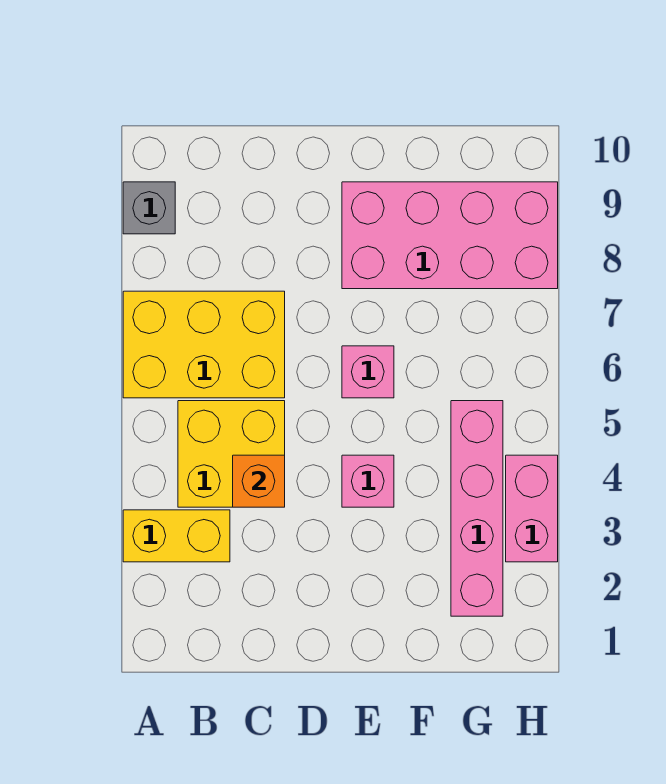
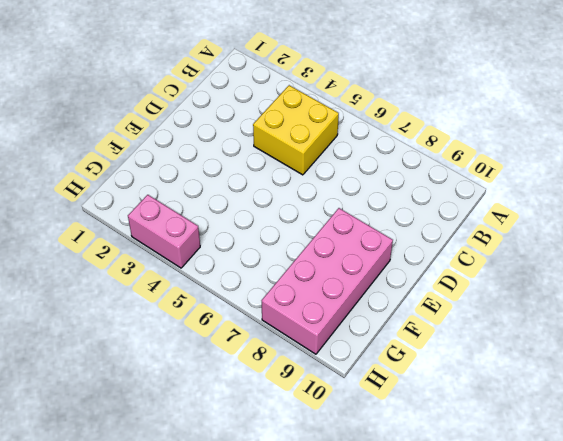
none -> yellow 1x2 brick [123,510,230,562]
none -> yellow 2x3 brick [123,291,285,398]

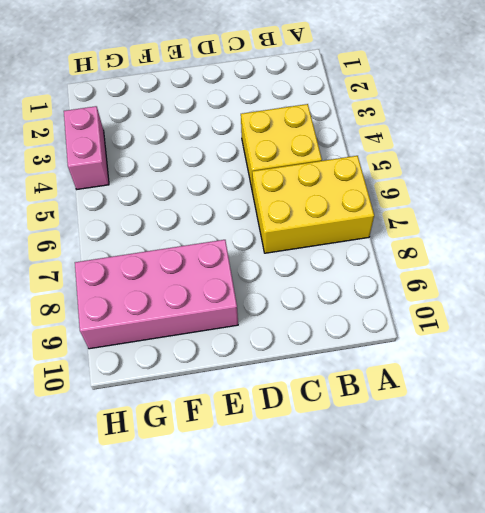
none -> yellow 1x2 brick [123,510,230,562]
none -> grey 1x1 brick [123,182,175,234]

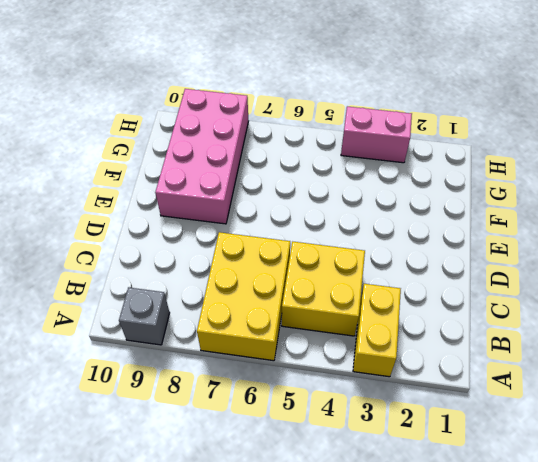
none -> pink 1x1 brick [342,455,394,507]
none -> pink 1x1 brick [342,346,394,398]

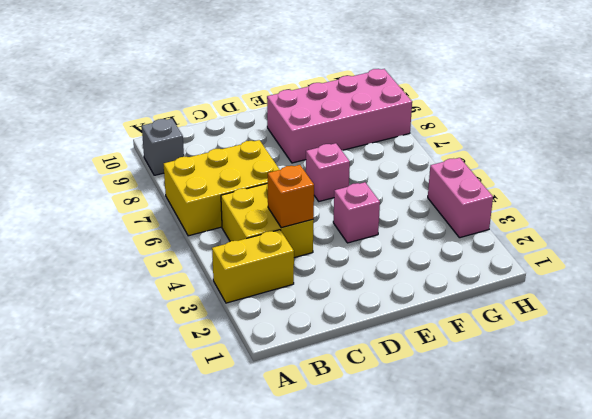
none -> pink 1x4 brick [451,401,503,616]

